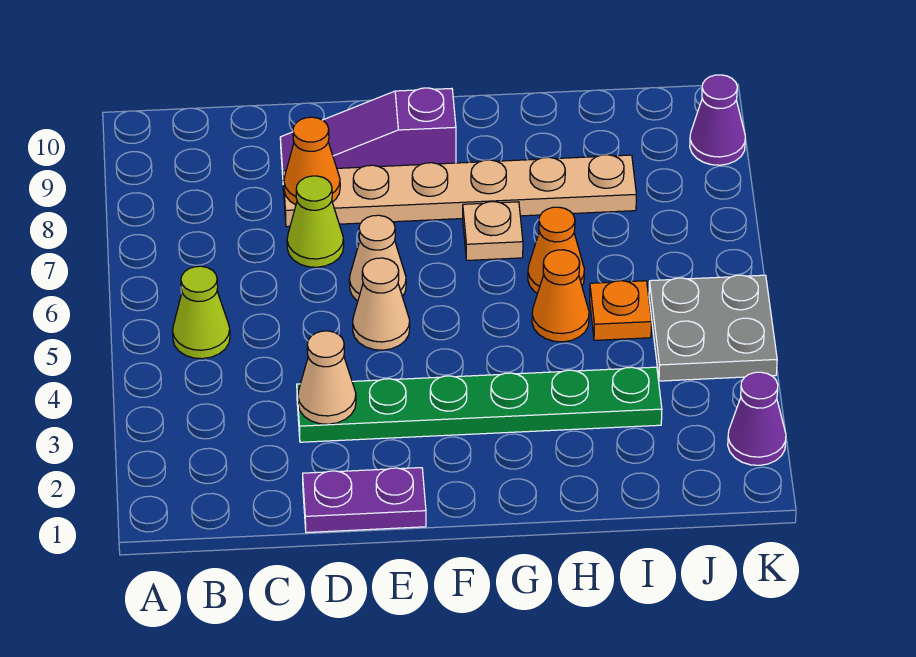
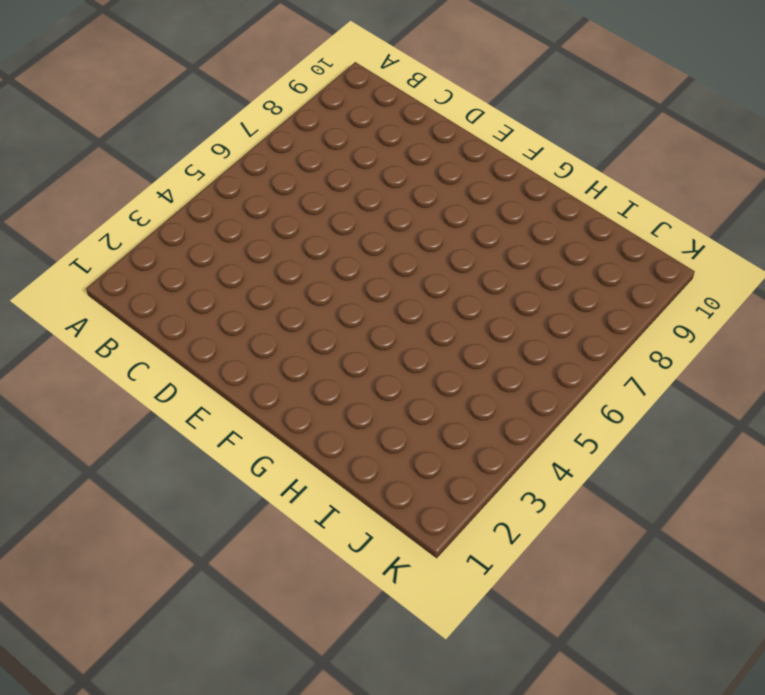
none -> lime 1x1 cone [173,266,230,359]
none -> purple 1x2 plate [303,468,426,533]
none -> green 1x6 plate [297,367,662,442]

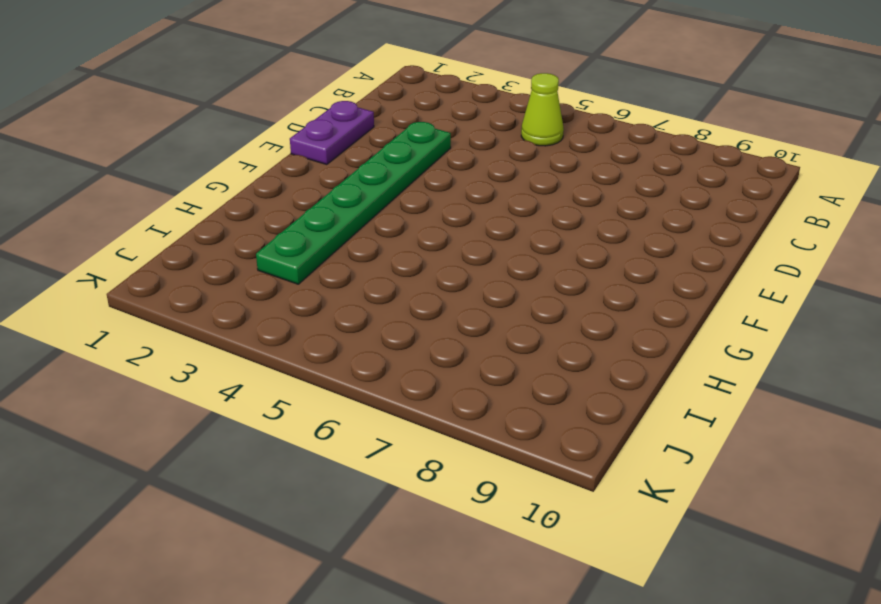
none -> lime 1x1 cone [287,176,344,267]
none -> tan 1x6 plate [283,155,636,227]
none -> purple 1x3 slope [280,88,456,174]

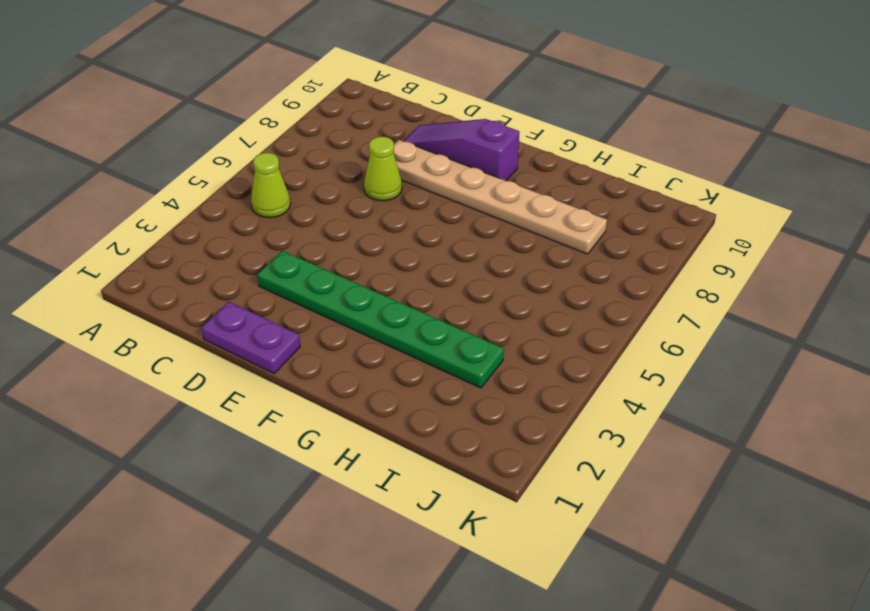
none -> tan 1x1 cone [353,258,410,350]
none -> tan 1x1 cone [349,215,406,301]
none -> tan 1x1 plate [463,202,523,260]

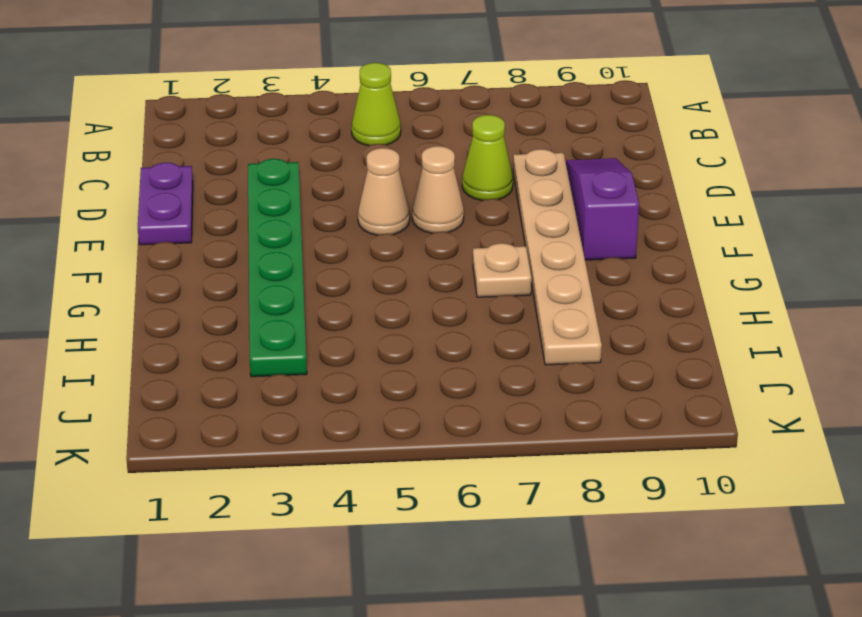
none -> orange 1x1 cone [532,250,589,342]
none -> orange 1x1 cone [528,207,584,293]
none -> orange 1x1 plate [590,281,651,340]

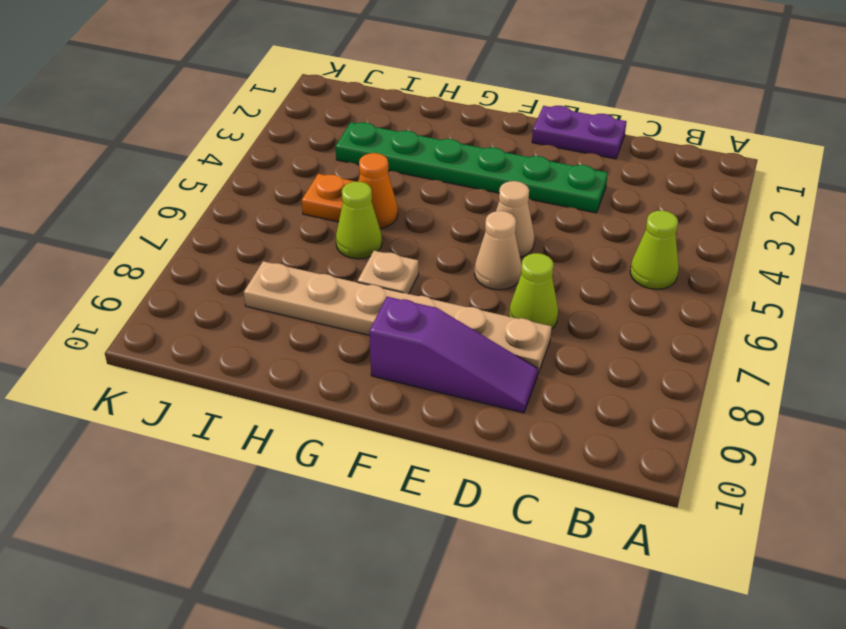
lime 1x1 cone [336,182,382,259] -> orange 1x1 cone [528,207,584,293]
none -> grey 2x2 plate [649,275,777,381]
none -> purple 1x1 cone [728,372,786,465]
none -> purple 1x1 cone [690,75,745,165]

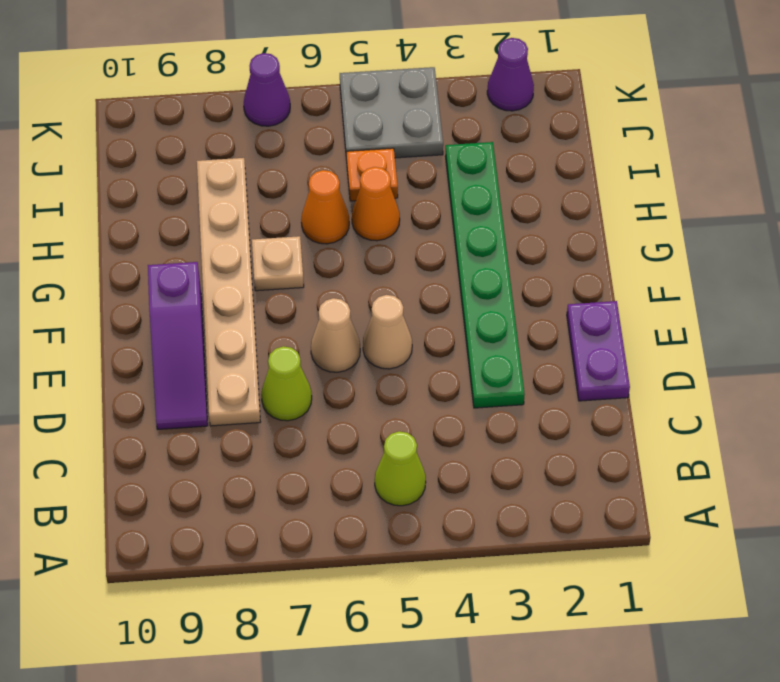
purple 1x1 cone [244,53,290,126] -> purple 1x1 cone moved to [690,75,745,165]
none -> tan 1x1 cone [298,331,356,424]
none -> orange 1x1 cone [284,117,340,205]

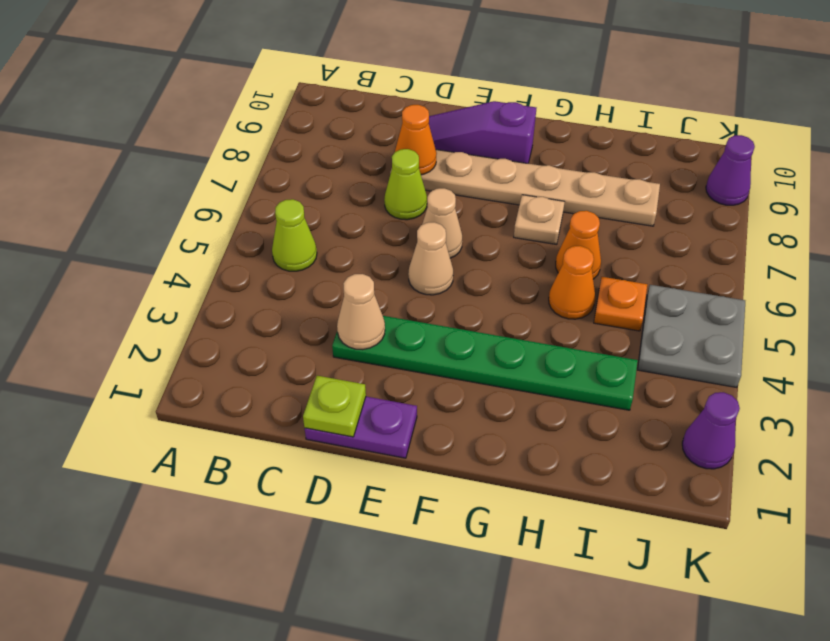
lime 1x1 plate [303,376,366,437] -> none

